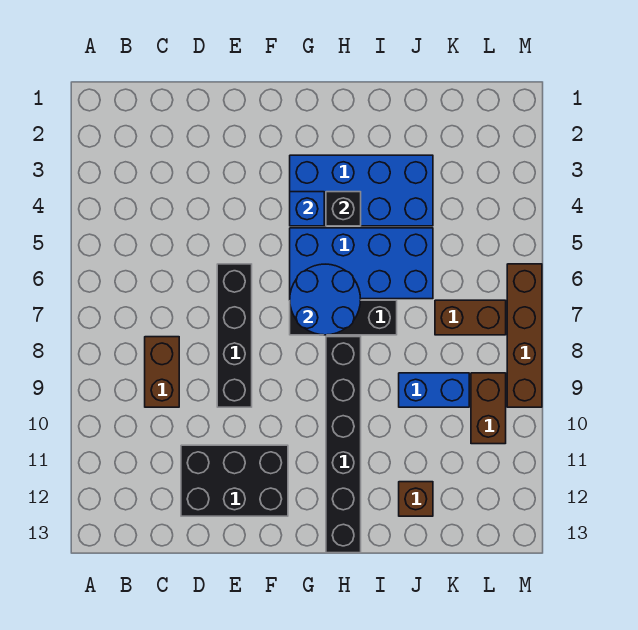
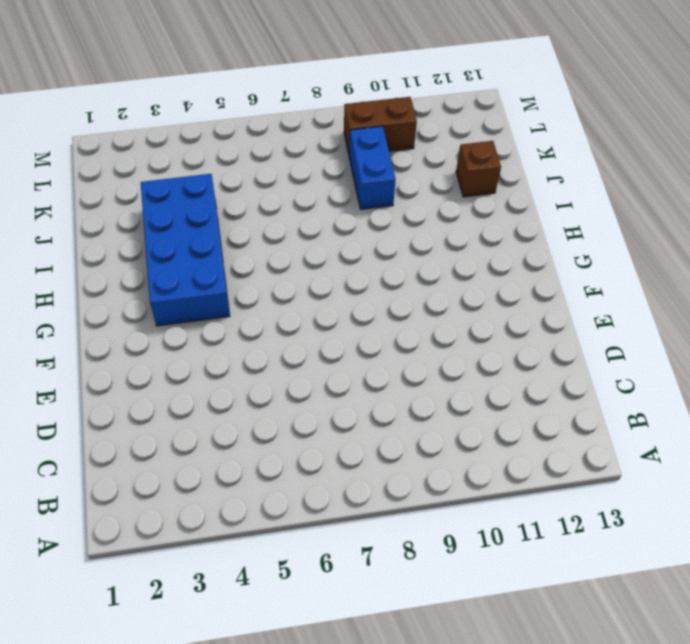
none -> brown 1x2 brick [145,337,179,407]
none -> black 2x3 brick [181,445,288,516]
none -> black 1x4 brick [217,264,252,407]

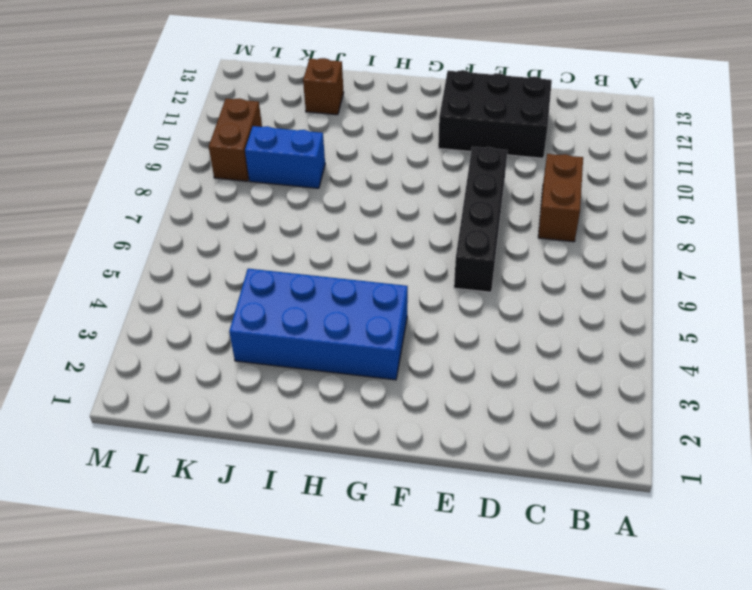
none -> blue 2x4 brick [290,228,433,299]
none -> black 1x3 brick [290,300,397,335]
none -> black 1x6 brick [326,337,361,553]

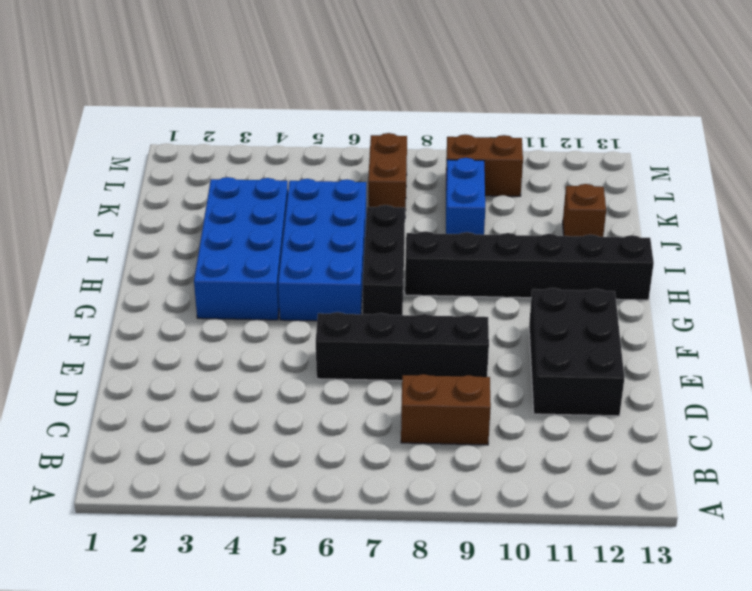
none -> brown 1x4 brick [507,264,542,407]
none -> blue 1x1 brick [290,192,324,226]
none -> blue 2x2 round brick [290,264,361,335]

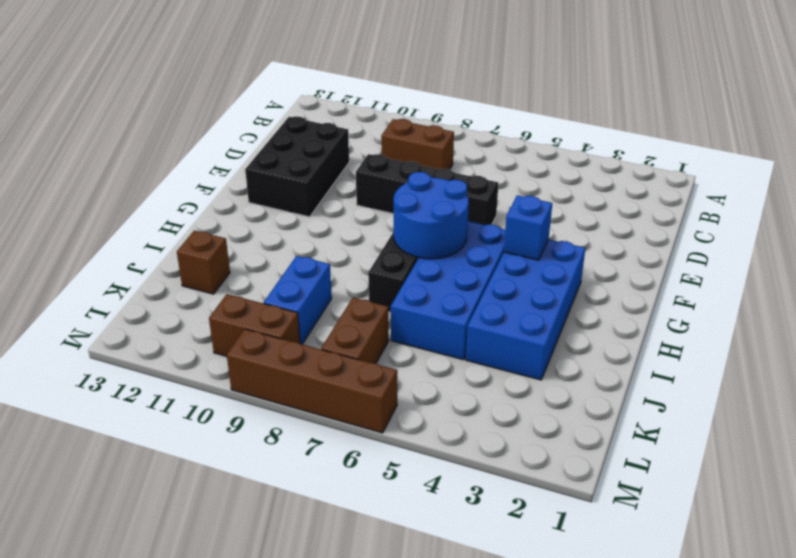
none -> black 1x6 brick [326,337,361,553]
none -> black 1x1 brick [326,192,361,226]

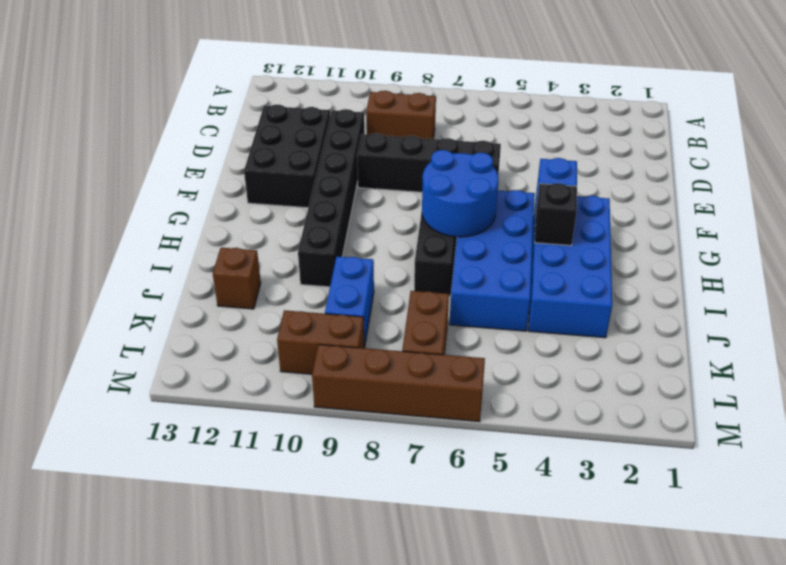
black 1x6 brick [298,109,365,287] -> black 1x6 brick turned to [326,337,361,553]

